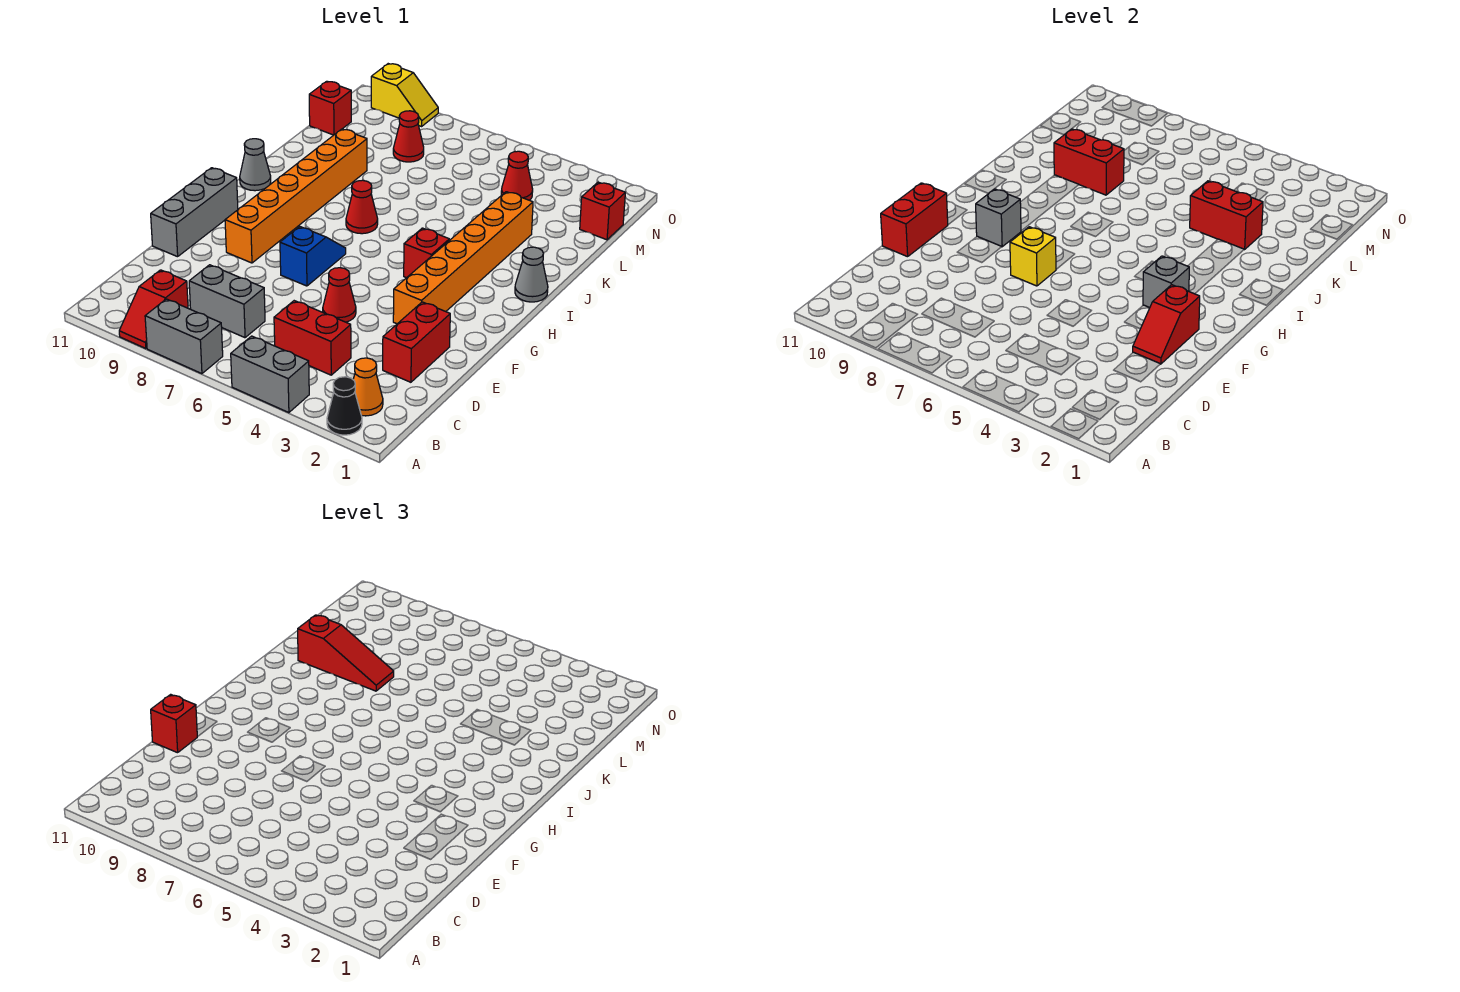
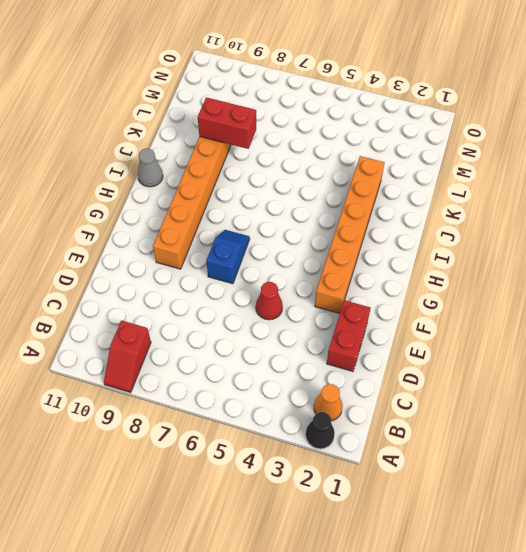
none -> grey 1x2 brick [231,336,309,413]
none -> grey 1x2 brick [145,299,223,374]
none -> red 1x2 brick [274,301,351,375]
none -> grey 1x2 brick [189,265,265,338]

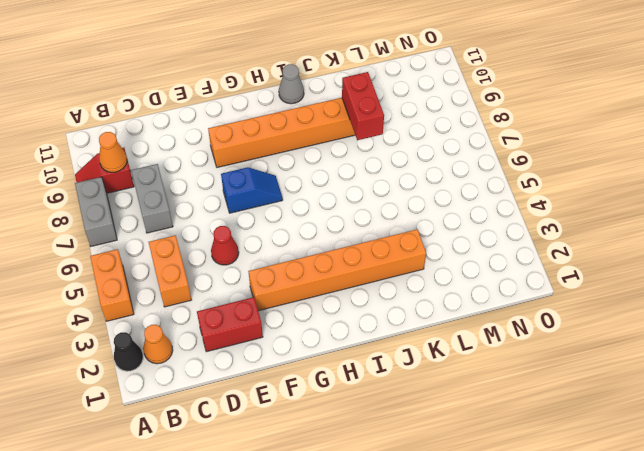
orange 1x2 brick [90,249,134,321] -> grey 1x2 brick [231,336,309,413]
orange 1x1 cone [99,132,127,172] -> none
orange 1x2 brick [149,235,191,307] -> red 1x2 brick [274,301,351,375]
none -> grey 1x3 brick [151,168,238,257]
none -> red 1x1 brick [404,228,449,278]
none -> grey 1x1 cone [515,247,548,302]
none -> red 1x1 cone [346,180,378,234]

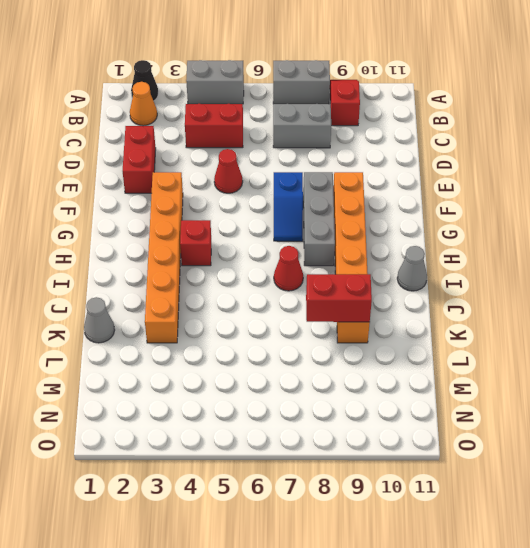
grey 1x3 brick [303,172,335,266] -> grey 1x3 brick moved to [151,168,238,257]
grey 1x1 cone [84,297,115,343] -> grey 1x1 cone moved to [515,247,548,302]
none -> red 1x1 brick [580,182,625,240]
none -> red 1x1 cone [501,151,533,200]
none -> red 1x1 cone [393,111,424,162]
none -> red 1x1 brick [309,81,351,135]

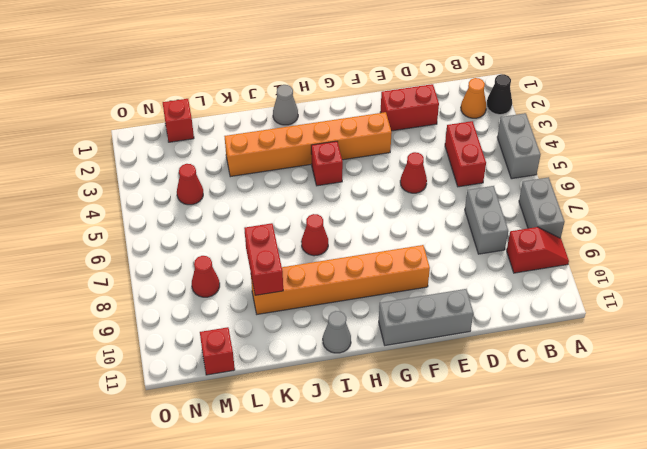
none -> blue 1x2 slope [280,226,346,286]
none -> yellow 1x2 slope [371,64,438,126]
none -> red 1x2 slope [1133,285,1200,364]
none -> red 1x2 brick [881,183,948,257]

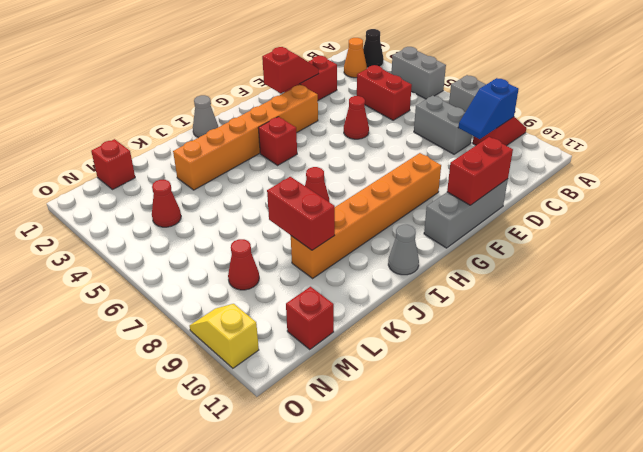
blue 1x2 slope [458,78,519,139] -> blue 1x2 slope moved to [280,226,346,286]
none -> yellow 1x1 brick [1010,227,1056,286]
none -> grey 1x1 brick [1143,256,1189,308]
none -> grey 1x1 brick [976,189,1021,247]
none -> red 1x2 brick [1190,181,1263,250]

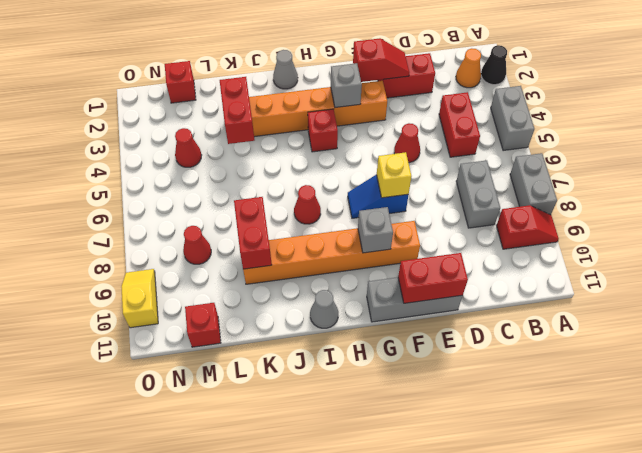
none -> red 1x1 brick [151,694,197,753]
none -> red 1x3 slope [298,615,394,691]

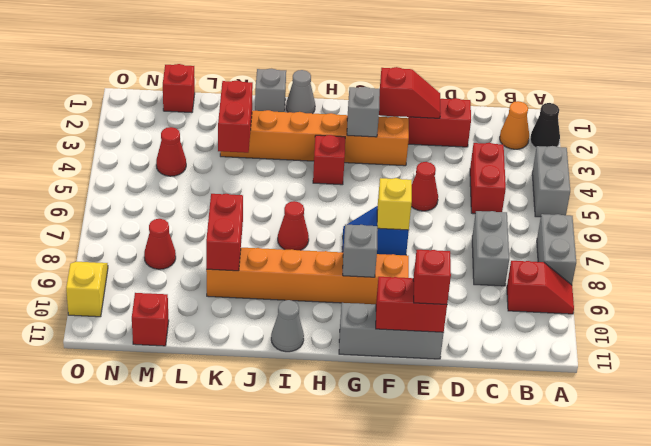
grey 1x1 brick [255,69,286,112] -> none
none -> red 1x3 slope [298,615,394,691]

